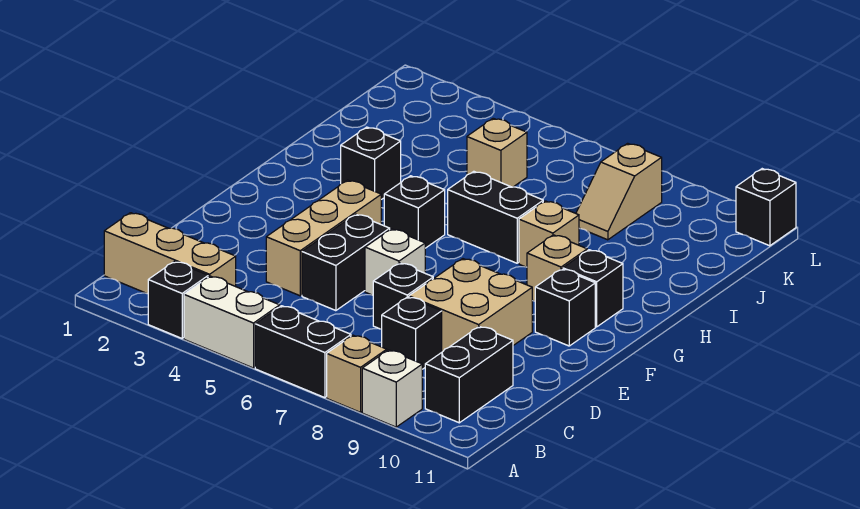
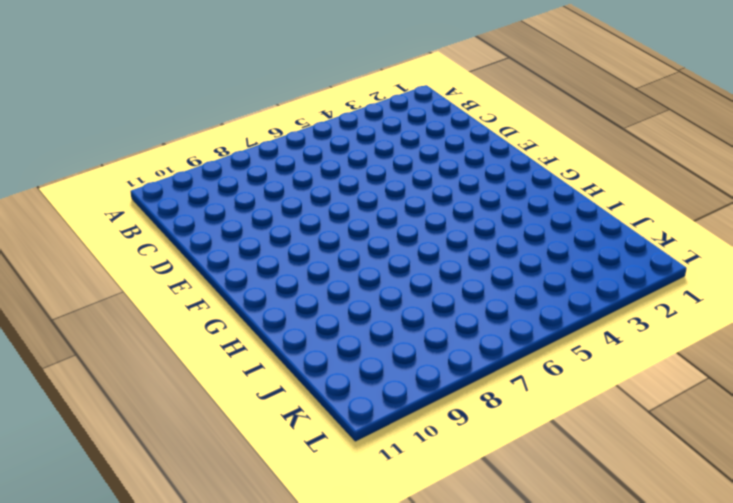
none -> black 1x1 brick [148,261,208,338]
none -> white 1x2 brick [184,276,280,368]
none -> black 1x2 brick [255,306,351,398]

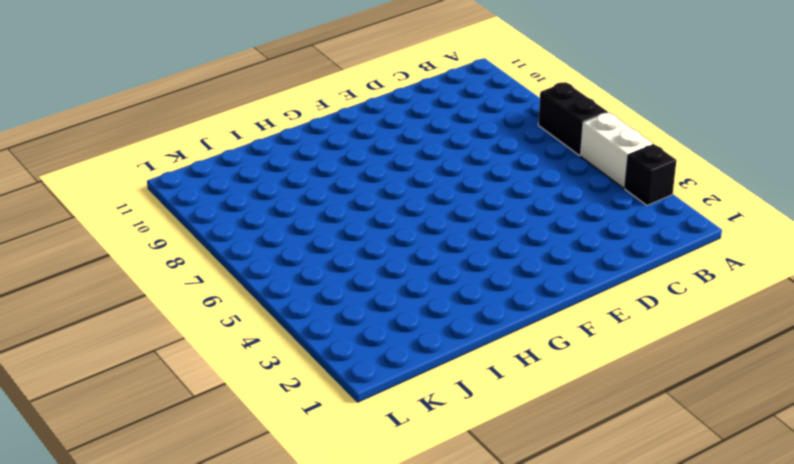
none -> tan 1x1 brick [327,335,387,412]
none -> white 1x1 brick [362,350,422,427]
none -> tan 1x3 brick [104,213,236,294]

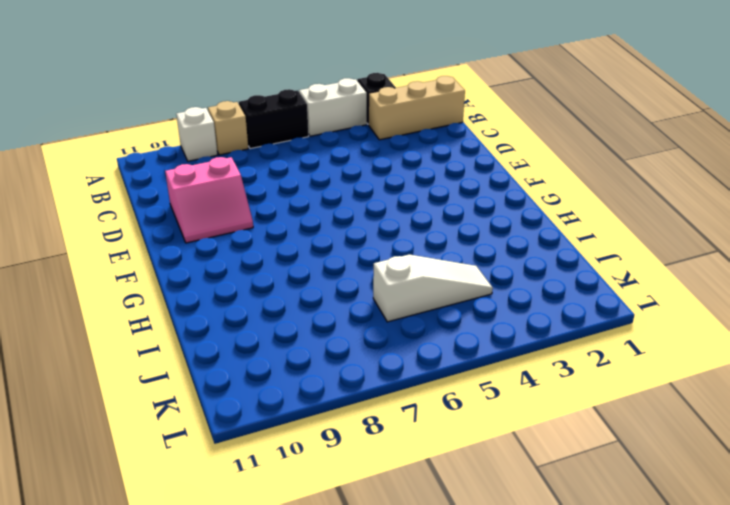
pink 2x2 slope [165,157,253,243] -> tan 2x2 brick [409,259,532,352]
white 1x3 slope [373,255,493,322] -> tan 1x1 brick [467,118,527,187]
none -> black 1x2 brick [425,326,513,423]
none -> black 1x1 brick [382,297,442,369]
none -> tan 1x3 brick [266,180,381,296]

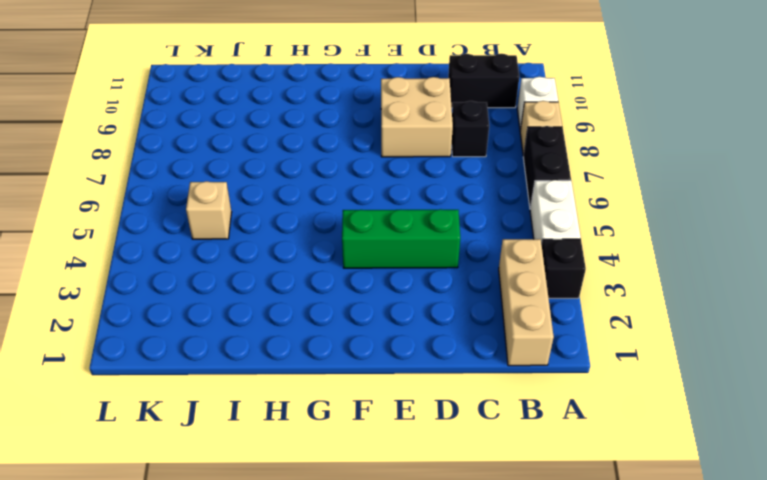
green 1x3 brick [342,209,460,268] -> tan 1x3 brick [266,180,381,296]
none -> black 1x2 brick [302,214,390,311]
none -> black 1x1 brick [373,263,433,329]
none -> white 1x1 brick [365,229,425,295]

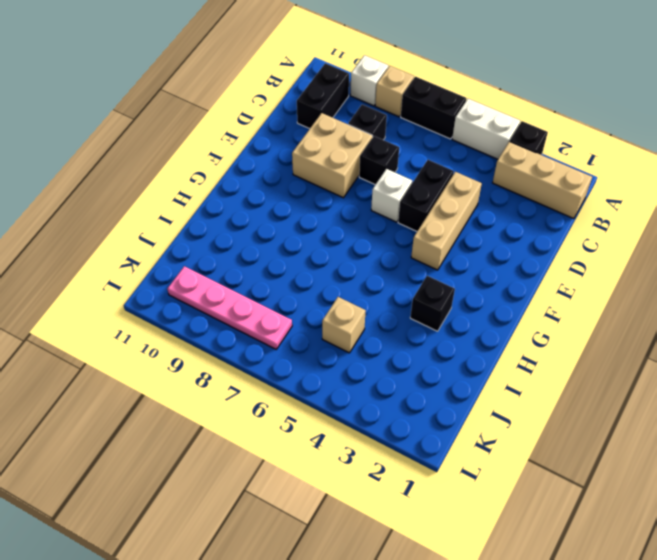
pink 1x4 plate [168,266,292,349] -> tan 1x2 slope [576,143,662,240]
none -> black 1x1 brick [535,269,595,346]
none -> black 1x1 brick [384,176,445,248]
none -> tan 1x1 brick [527,235,587,301]

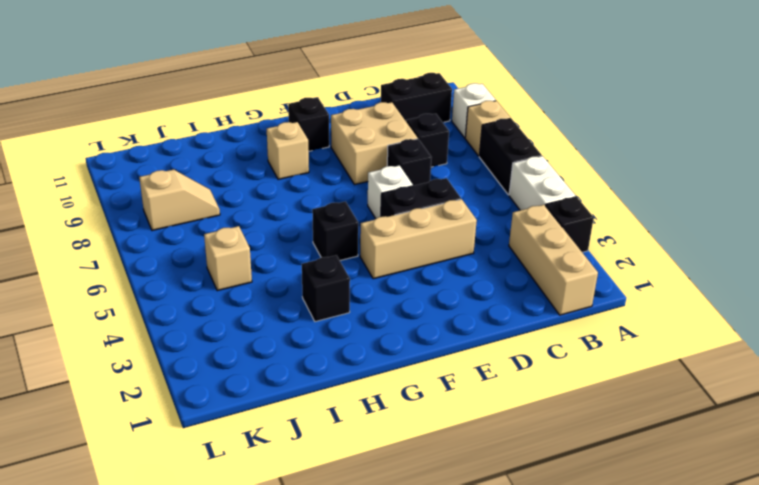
none -> black 1x1 brick [563,250,623,327]
none -> black 1x2 brick [448,171,543,263]
none -> tan 1x1 brick [519,201,579,267]

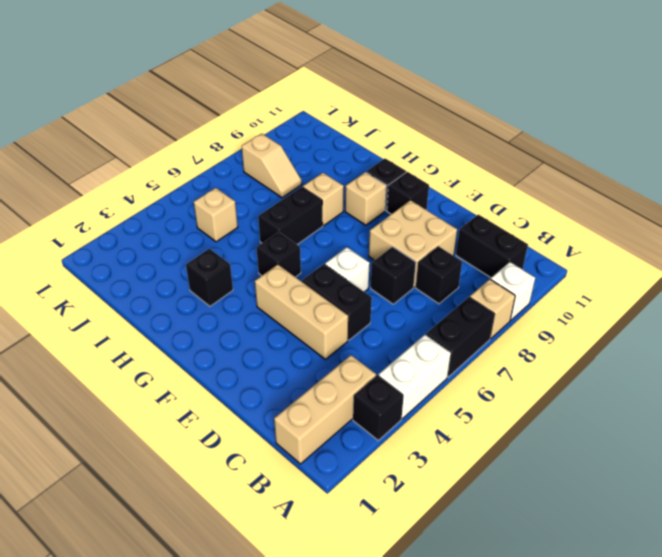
none -> black 1x1 brick [736,169,796,246]

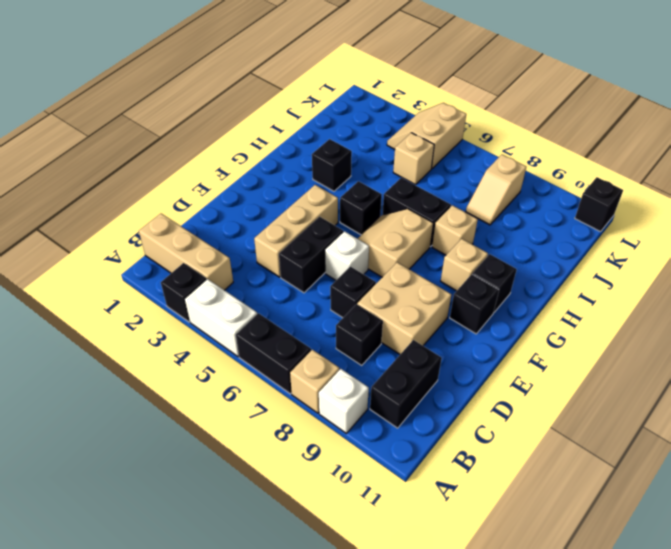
tan 2x2 slope [358,209,433,277] -> none
tan 2x2 slope [387,103,466,169] -> none

